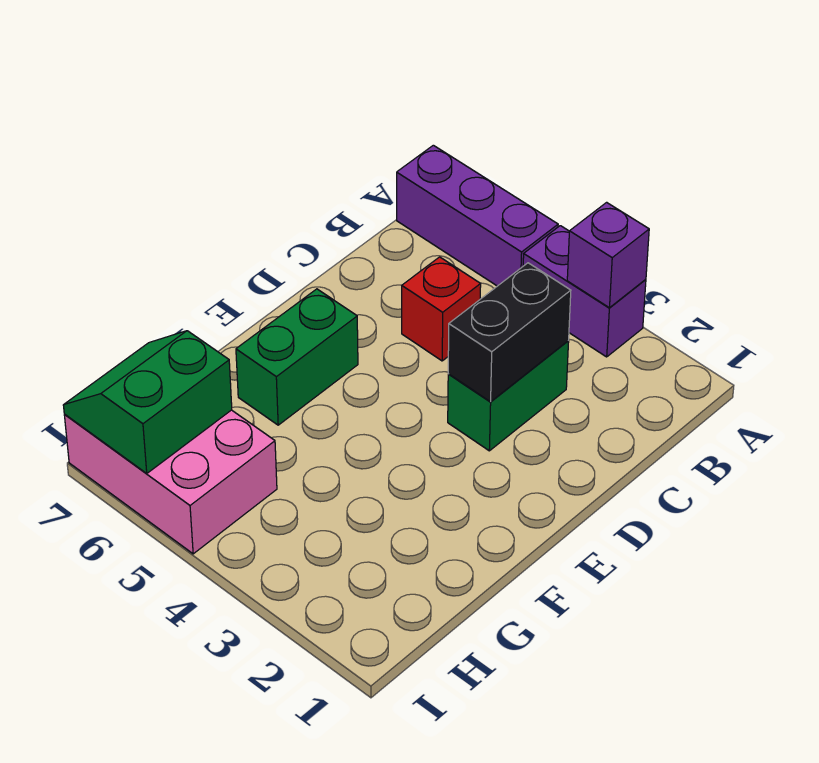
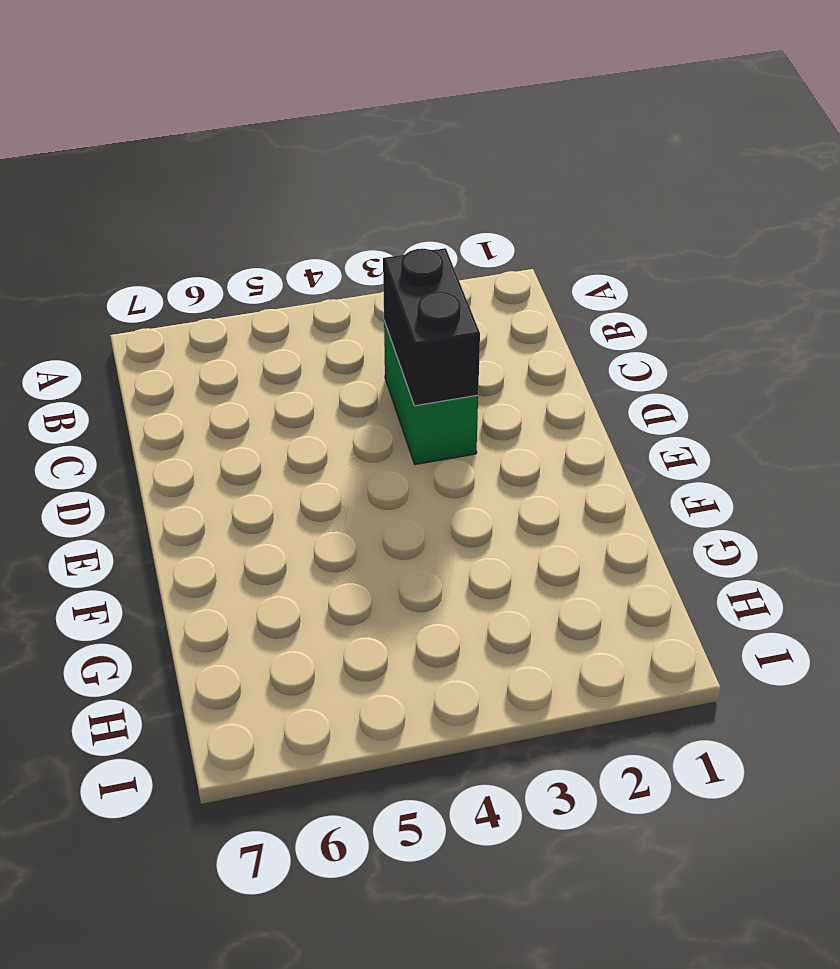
none -> purple 1x2 brick [523,226,646,357]
none -> purple 1x3 brick [397,145,558,286]

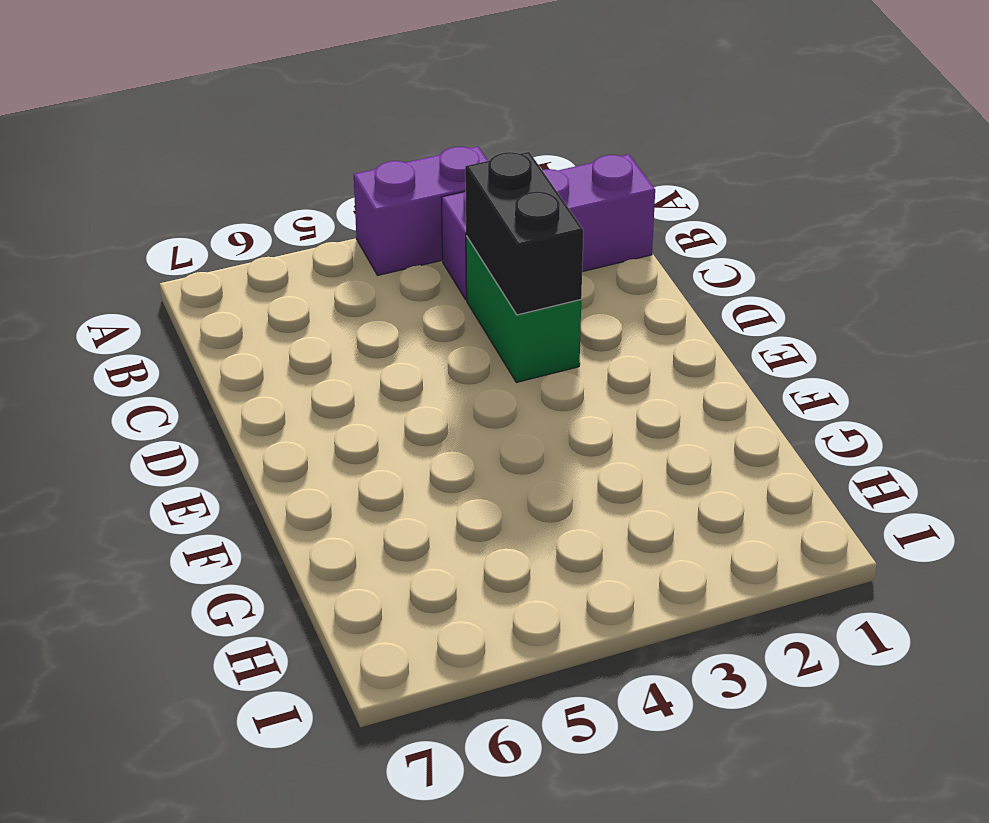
purple 1x3 brick [442,154,655,300] -> purple 1x3 brick moved to [397,145,558,286]
none -> red 1x1 brick [402,257,481,361]
none -> green 1x2 brick [236,289,358,425]

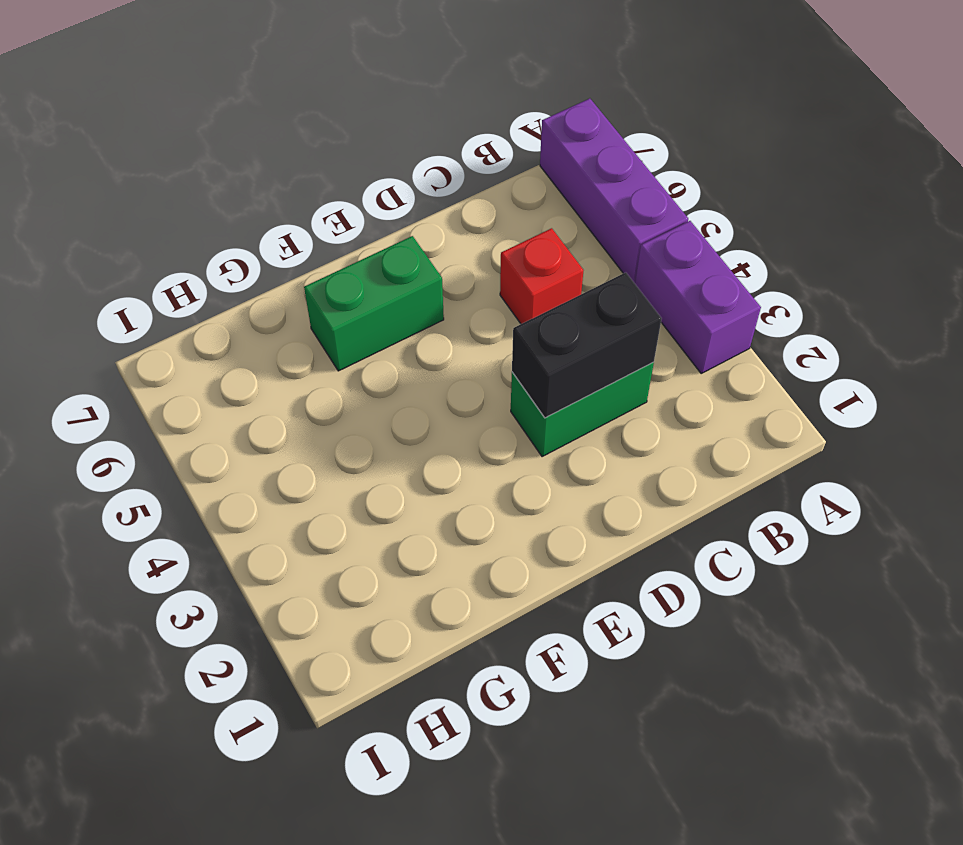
none -> pink 2x3 brick [64,410,277,554]
none -> purple 1x1 brick [567,202,649,308]

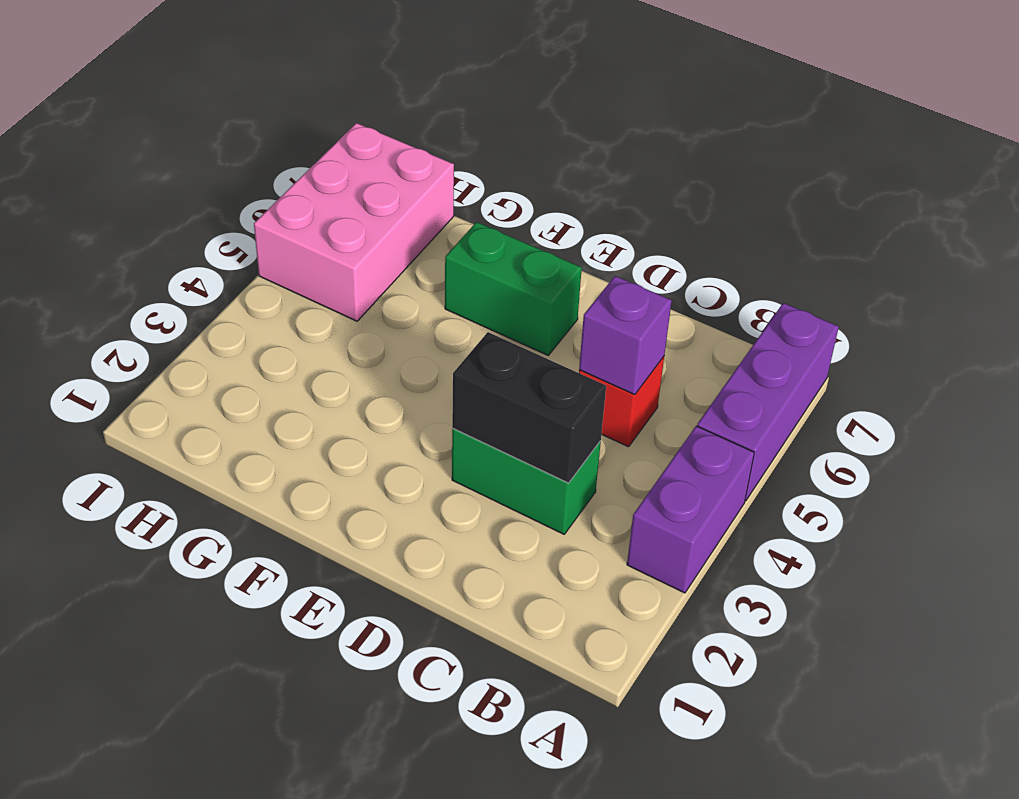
purple 1x1 brick [579,276,672,395] -> purple 1x1 brick moved to [567,202,649,308]
none -> green 2x2 slope [63,331,232,474]

